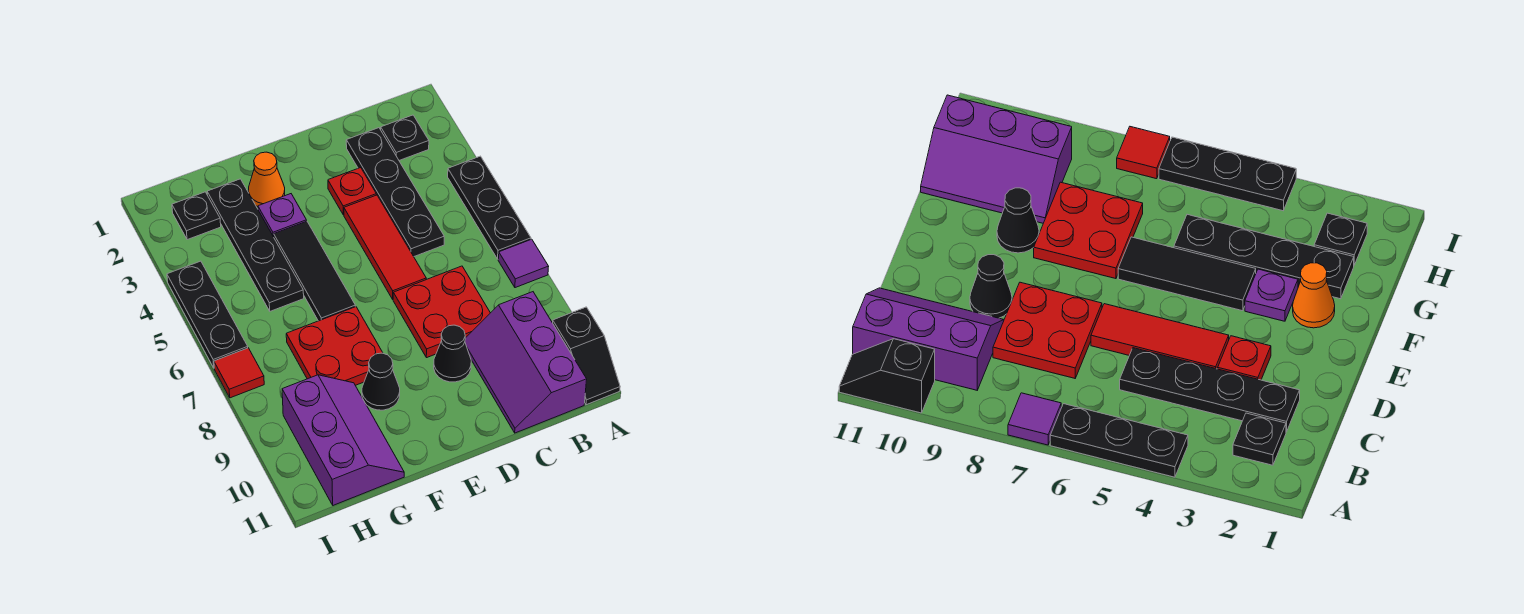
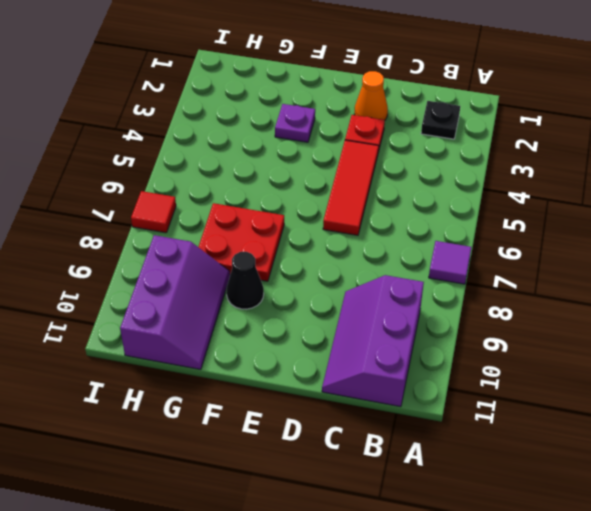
orange 1x1 cone [354,71,388,120] -> orange 1x1 cone moved to [248,152,285,207]
none -> black 1x3 plate [448,156,531,259]
none -> black 1x2 slope [553,307,620,405]
none -> black 1x4 plate [346,128,444,256]

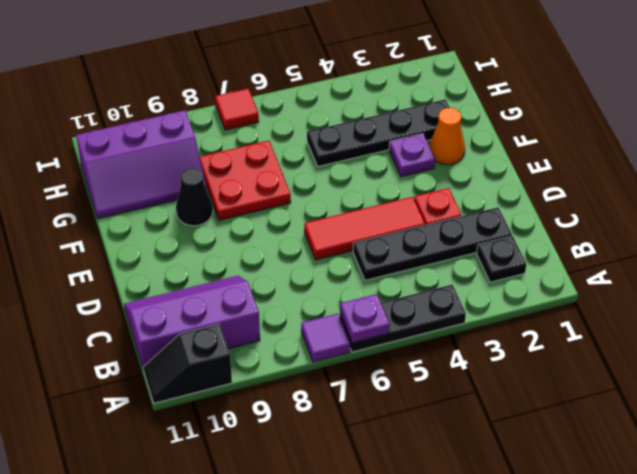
purple 1x1 plate [340,294,390,343] -> none
none -> red 2x2 plate [393,266,490,358]
none -> black 1x1 cone [434,325,471,382]
none -> black 1x3 tile [274,221,355,321]

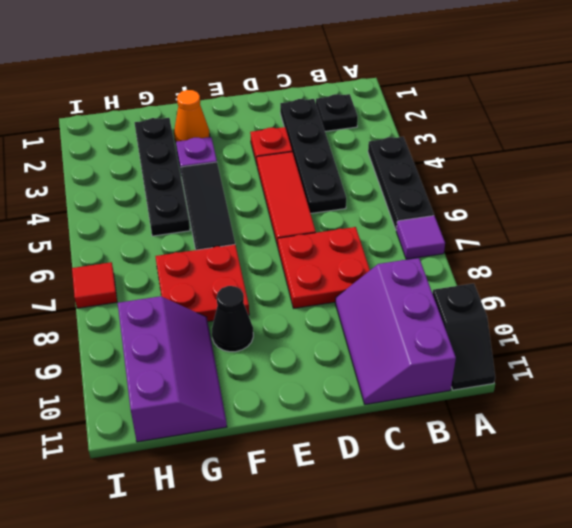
none -> black 1x1 cone [434,325,471,382]
none -> black 1x1 plate [172,192,221,240]
none -> black 1x3 plate [167,261,248,368]

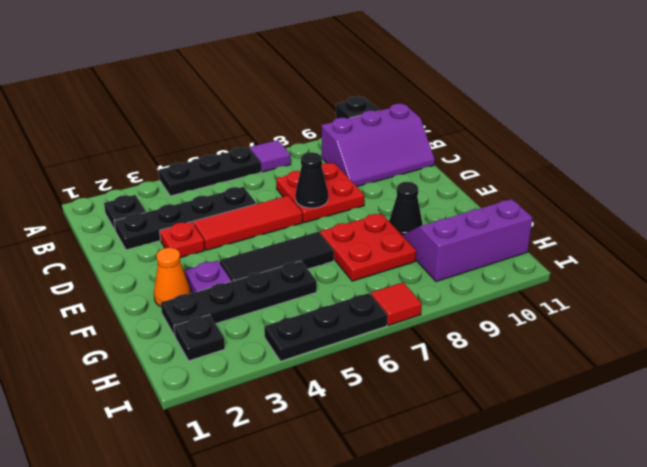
black 1x1 cone [295,152,328,208] -> black 1x1 cone moved to [434,325,471,382]

